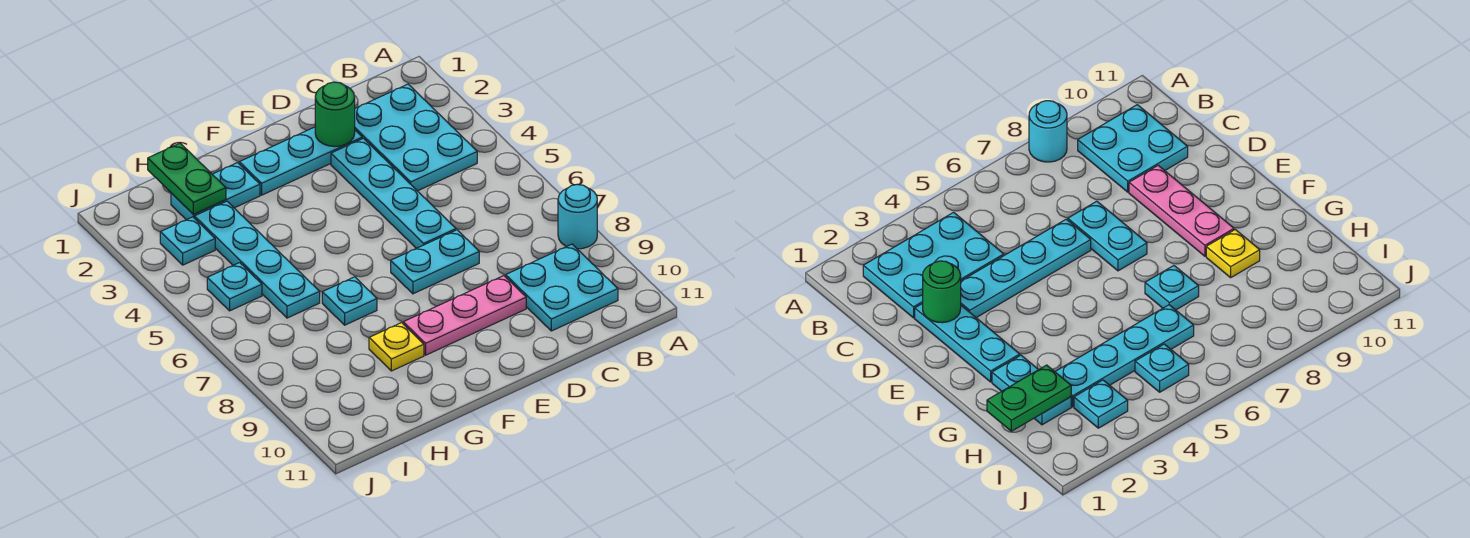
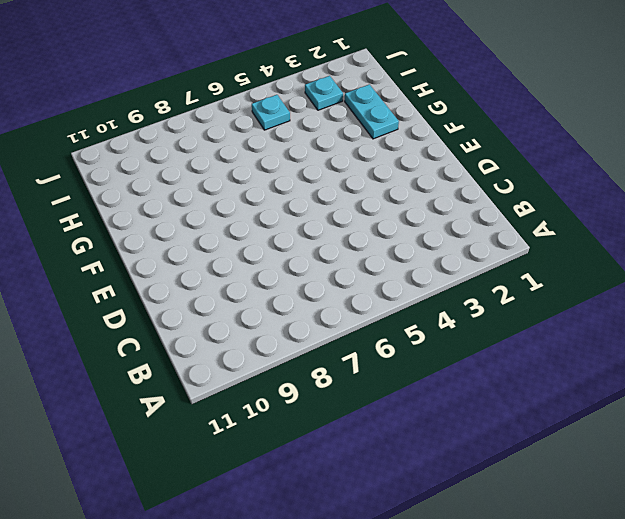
none -> cyan 1x1 round brick [558,185,597,249]
none -> cyan 2x3 plate [355,84,477,191]
none -> cyan 2x2 plate [506,244,618,331]

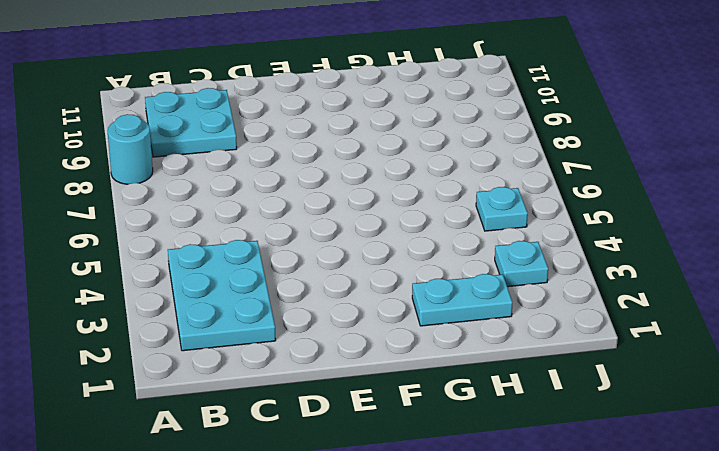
none -> cyan 1x3 plate [239,127,362,195]
none -> cyan 1x4 plate [331,138,456,248]
none -> cyan 1x2 plate [391,230,479,294]

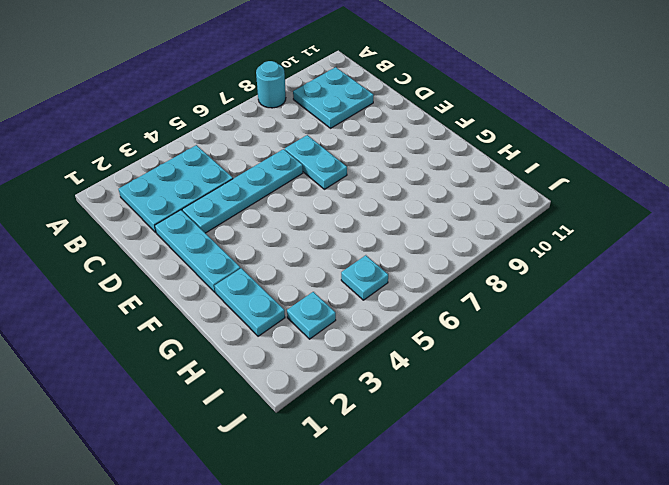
none -> pink 1x3 plate [403,276,526,355]
none -> cyan 1x1 plate [322,277,377,325]
none -> yellow 1x1 plate [369,323,424,371]

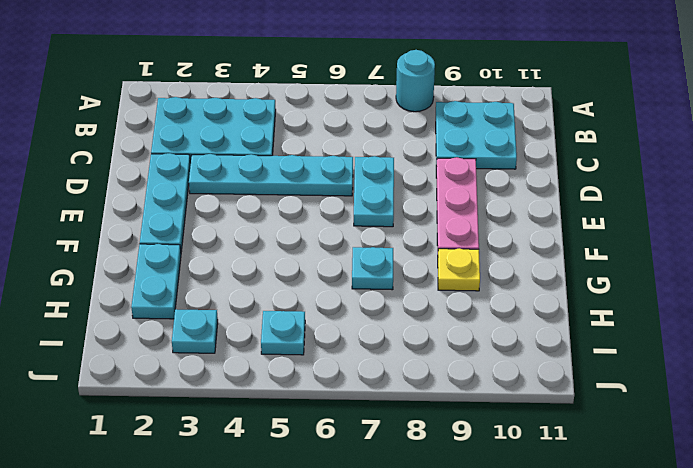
none -> cyan 1x4 plate [195,201,320,318]
none -> green 1x1 round brick [315,82,355,147]
none -> green 1x2 plate [148,143,226,214]

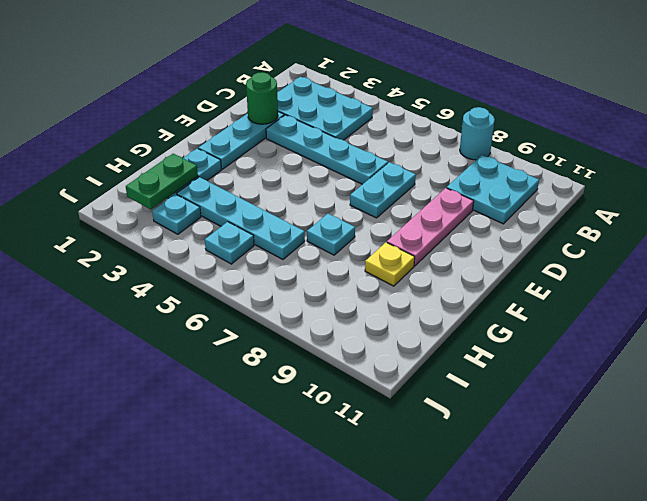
green 1x2 plate [126,154,198,209] -> green 1x2 plate turned to [148,143,226,214]

